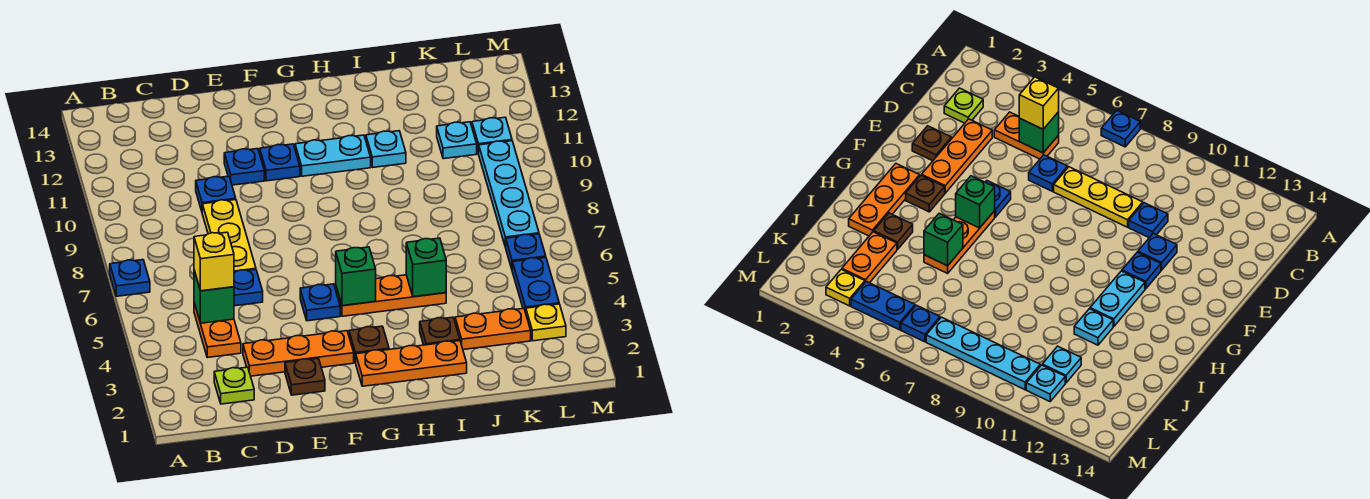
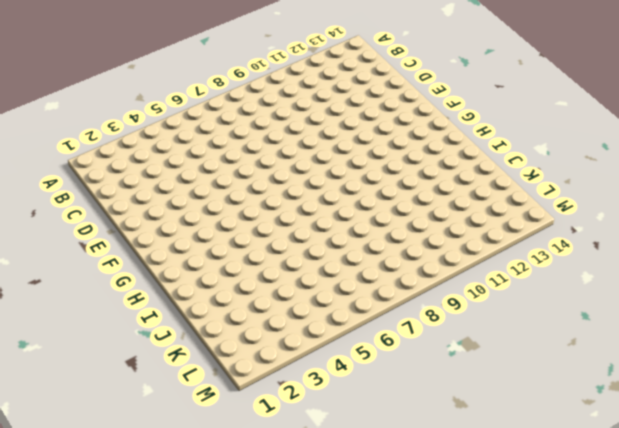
none -> blue 1x1 plate [110,260,150,296]
none -> lime 1x1 plate [214,367,254,404]
none -> orange 1x2 plate [194,303,241,357]

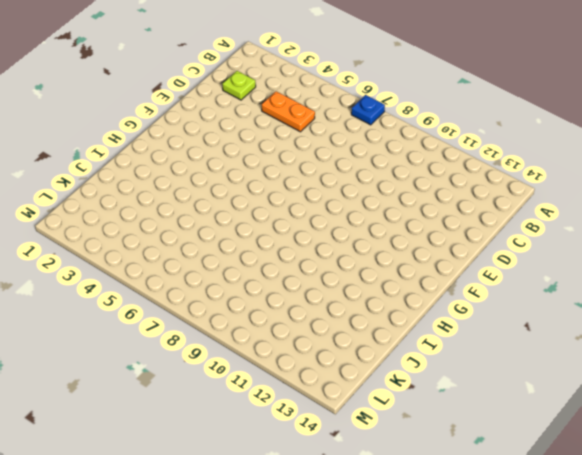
none -> orange 1x3 plate [243,331,354,376]
none -> blue 1x1 plate [234,270,263,306]
none -> yellow 1x3 plate [202,200,256,272]

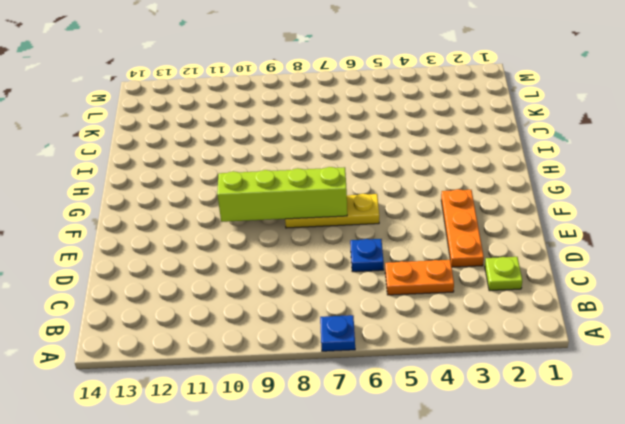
yellow 1x3 plate [285,194,379,228] -> yellow 1x3 plate moved to [202,200,256,272]
lime 1x4 brick [217,167,347,222] -> none
none -> blue 1x1 plate [196,176,236,211]
none -> brown 1x1 plate [285,359,325,395]
none -> blue 1x1 plate [224,149,264,185]

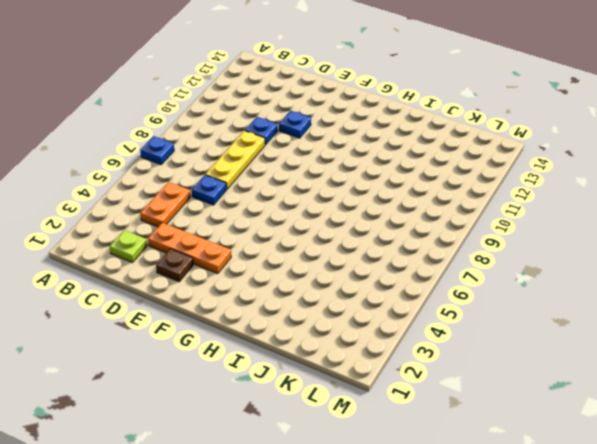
none -> blue 1x1 plate [300,284,340,321]
none -> blue 1x1 plate [260,144,300,181]
none -> orange 1x3 plate [356,341,467,386]

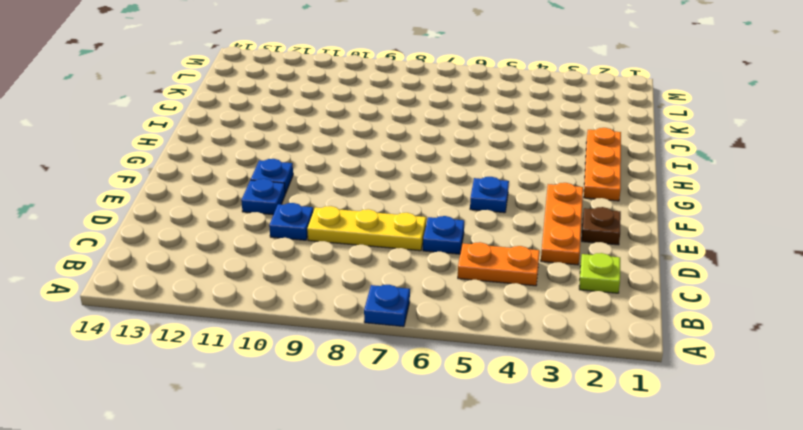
none -> brown 1x1 plate [349,326,389,363]
none -> orange 1x3 plate [336,275,446,316]
none -> cyan 1x2 plate [295,135,371,176]

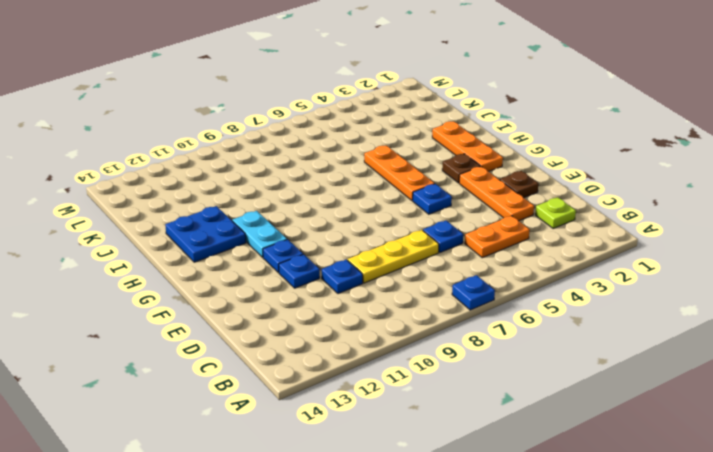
blue 2x2 plate [165,206,246,262] -> none
none -> brown 1x1 plate [420,317,460,345]
none -> cyan 1x1 plate [366,131,406,167]
none -> orange 1x2 plate [455,308,531,350]

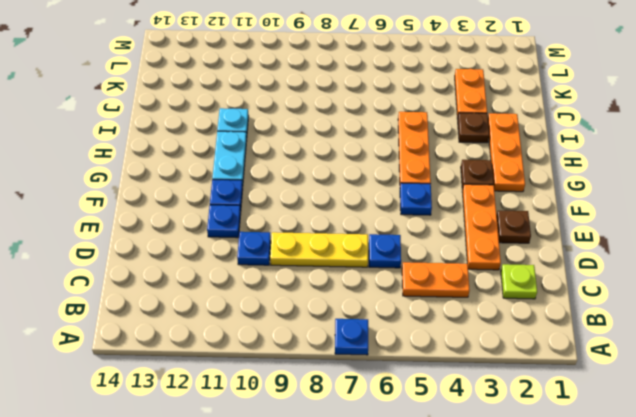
none -> cyan 1x1 plate [437,122,477,159]
none -> yellow 1x1 plate [526,304,566,341]
none -> blue 1x2 plate [512,257,559,312]

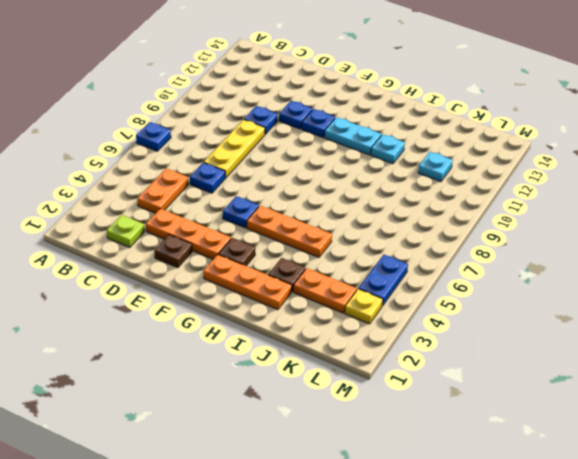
none -> blue 1x1 plate [506,234,546,269]
none -> cyan 1x4 plate [479,141,539,247]
none -> cyan 1x1 plate [472,117,512,154]

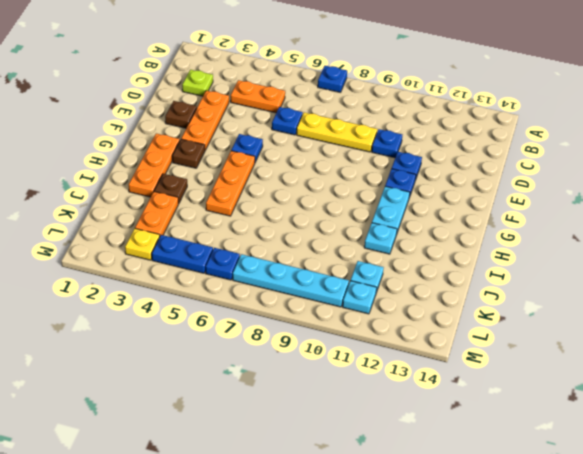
none -> green 1x1 brick [194,271,234,323]
none -> green 1x1 brick [336,247,376,306]
none -> green 1x1 brick [406,238,446,297]

